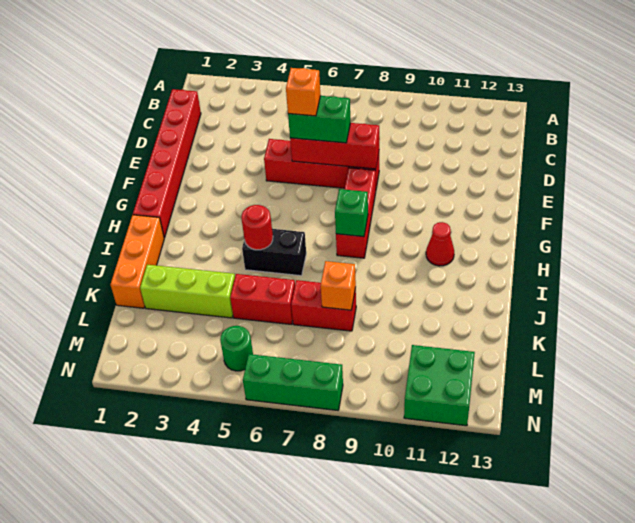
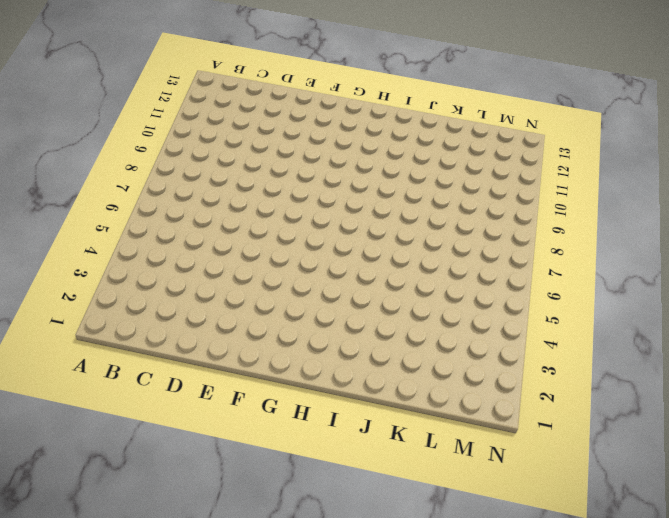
none -> red 1x6 brick [133,89,201,238]
none -> red 1x4 brick [264,139,379,188]
none -> red 1x3 brick [336,168,376,258]

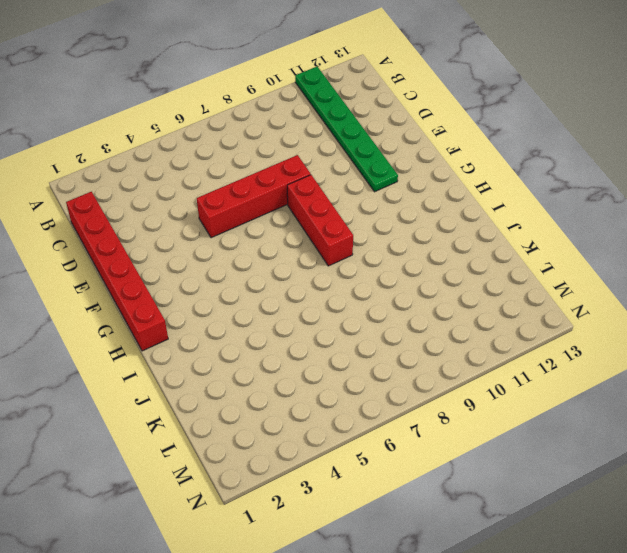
green 1x6 plate [295,67,398,192] -> none
none -> red 1x1 cone [426,222,454,266]
none -> orange 1x3 brick [110,215,164,308]
none -> black 1x2 brick [242,229,306,276]

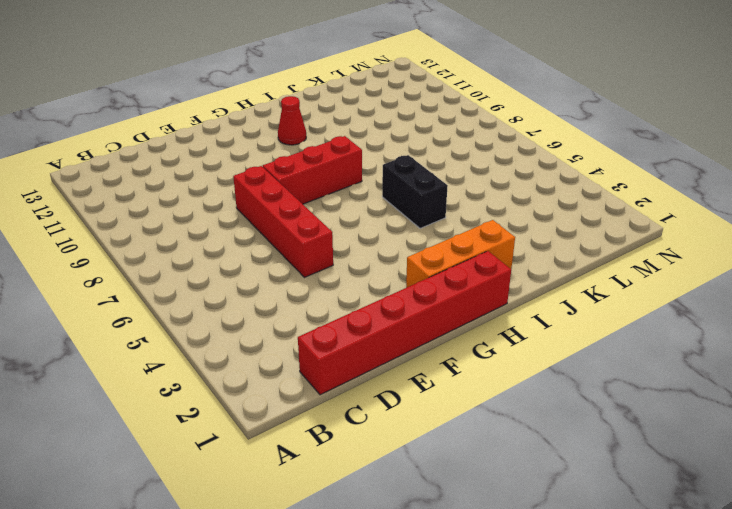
orange 1x3 brick [406,220,515,288] -> orange 1x3 brick moved to [110,215,164,308]
none -> lime 1x3 brick [140,265,235,318]
none -> red 1x2 brick [230,274,295,324]
none -> red 1x2 brick [291,280,356,331]

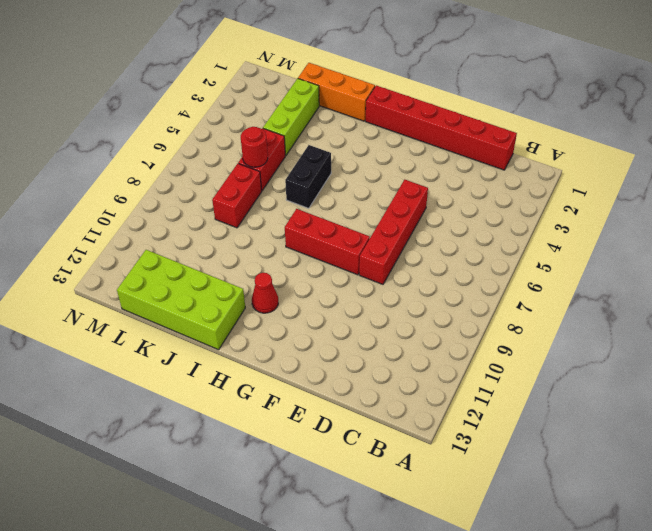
lime 2x4 brick [117,250,245,350] -> none
red 1x1 round brick [241,127,268,167] -> red 1x1 round brick moved to [241,205,273,250]
none -> green 1x1 round brick [220,326,253,371]
none -> green 2x2 brick [404,345,475,426]
none -> green 1x3 brick [243,354,343,410]

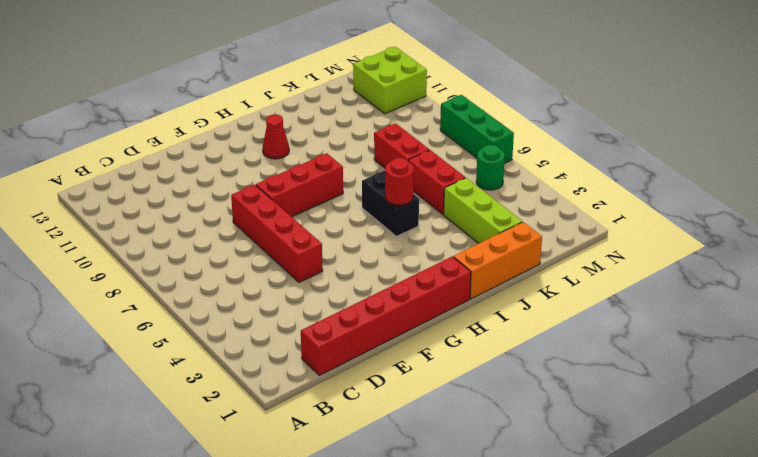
lime 2x2 brick [353,47,427,114] -> green 2x2 brick [404,345,475,426]
none -> red 1x3 brick [290,123,379,169]
none -> green 1x1 brick [335,189,368,237]
none -> orange 1x1 brick [321,261,356,310]

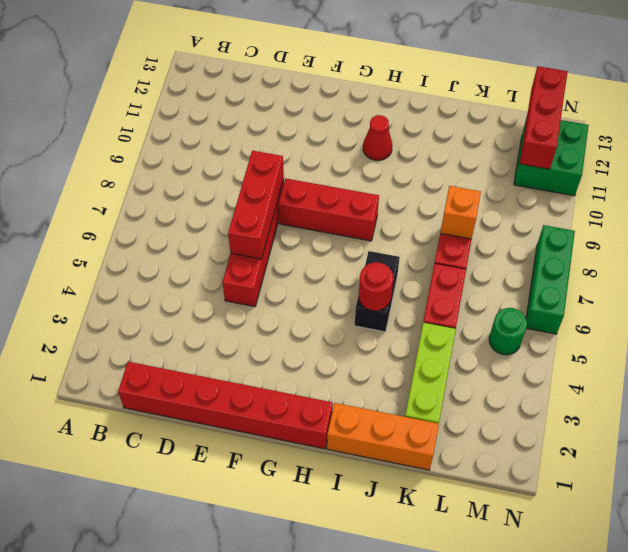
red 1x3 brick [519,66,568,169] -> none
none -> green 1x1 brick [335,189,368,237]
none -> green 1x2 brick [288,96,350,143]
none -> orange 1x1 brick [286,68,320,116]

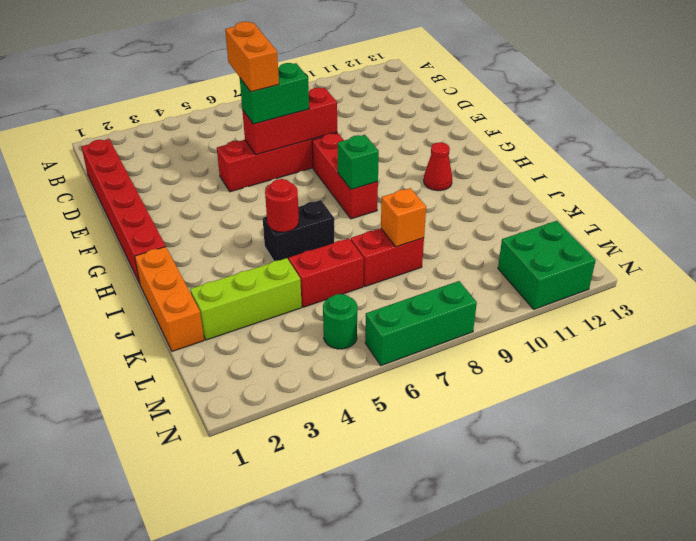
orange 1x2 brick [225,22,279,92] -> orange 1x1 brick [286,68,320,116]

